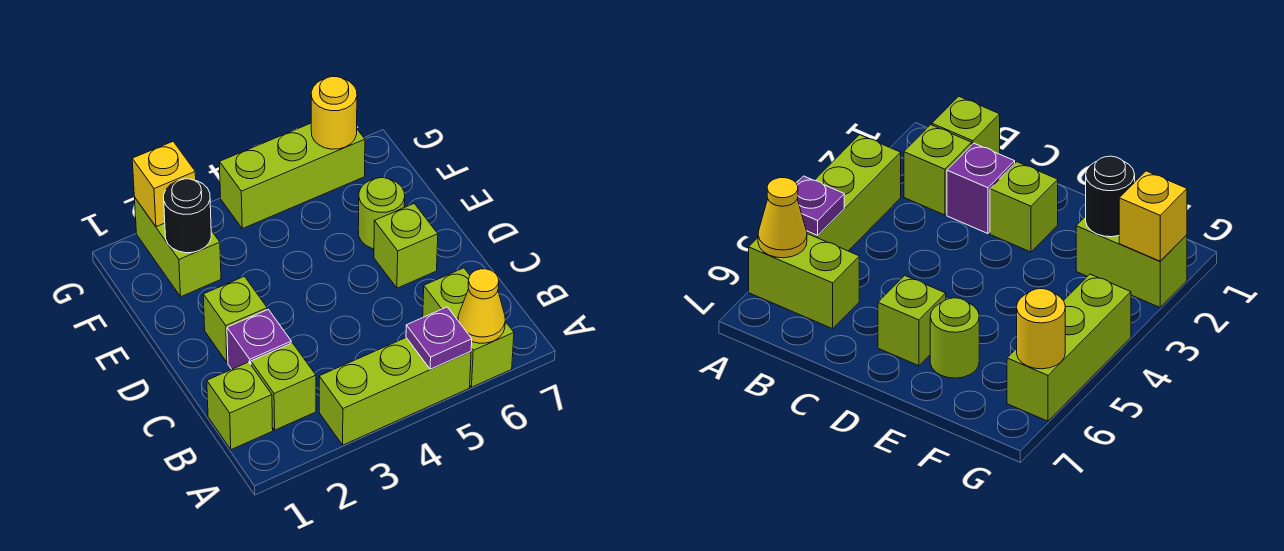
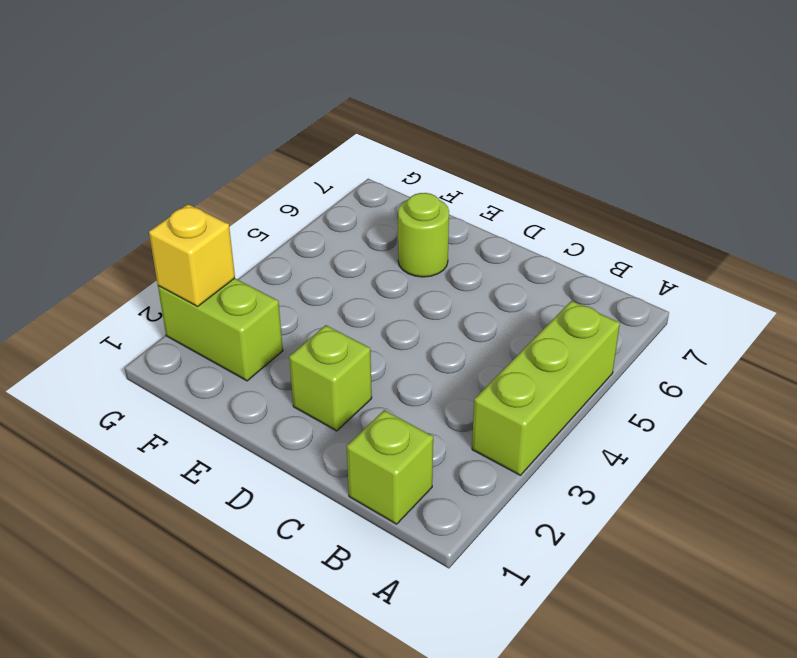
none -> lime 1x2 brick [423,268,514,387]
none -> lime 1x1 brick [251,343,316,430]
none -> purple 1x1 brick [227,310,291,369]

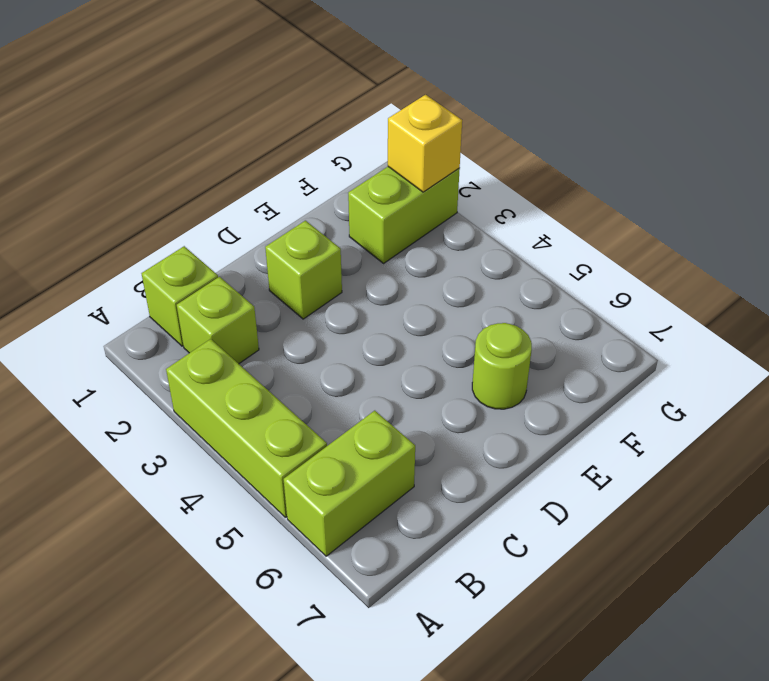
none -> purple 1x1 brick [227,310,291,369]
none -> lime 1x1 brick [374,204,438,288]
none -> lime 1x3 brick [219,123,365,229]

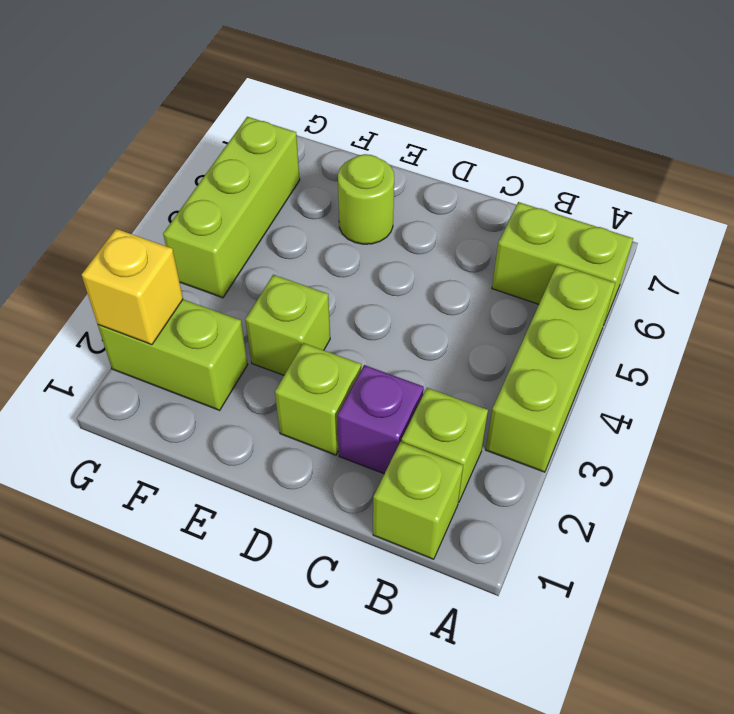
lime 1x1 brick [245,275,330,375] -> lime 1x1 brick moved to [374,204,438,288]
none -> purple 1x1 plate [406,307,472,369]
none -> yellow 1x1 cone [458,269,505,343]
none -> black 1x1 round brick [164,179,211,253]

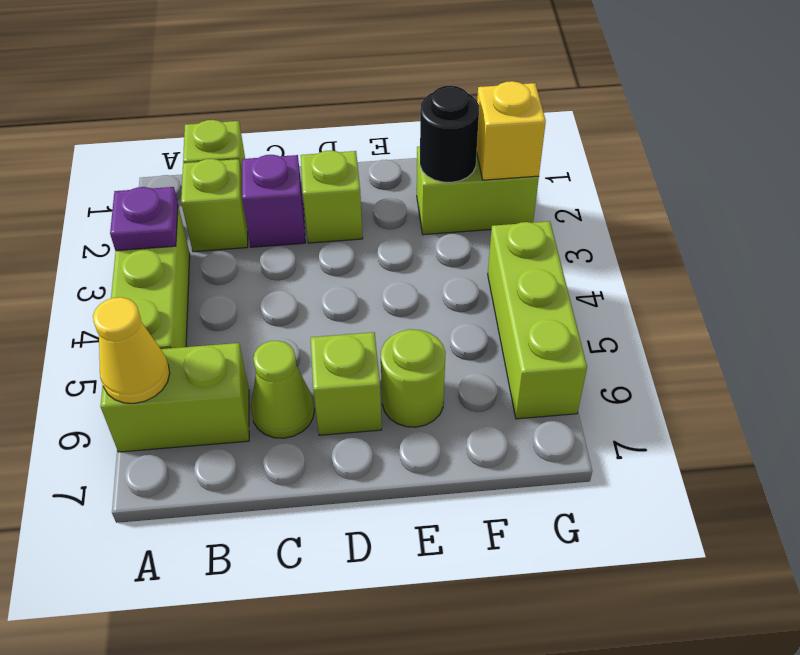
purple 1x1 plate [110,187,178,251] -> purple 1x1 plate moved to [406,307,472,369]
lime 1x1 cone [251,340,314,438] -> none
none -> yellow 1x1 round brick [311,77,357,149]

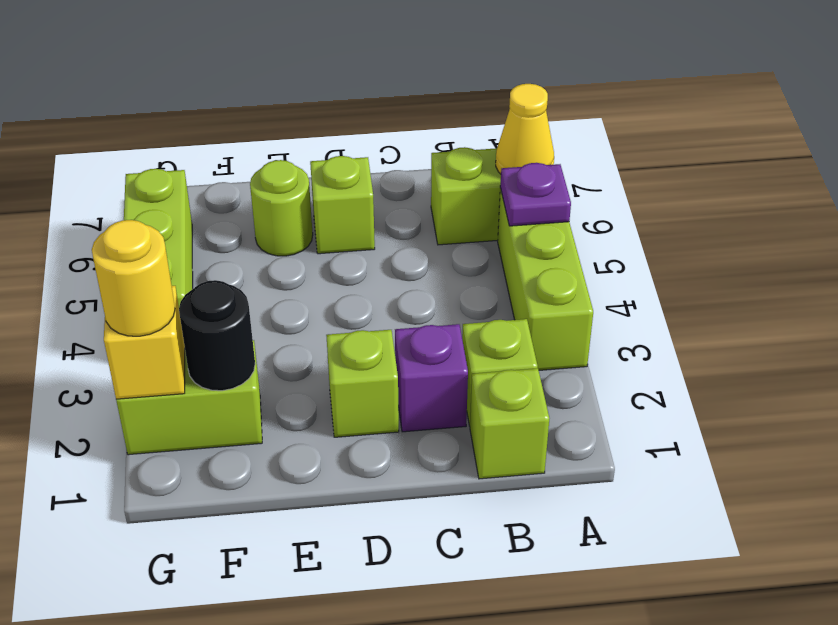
yellow 1x1 round brick [92,220,175,336] -> yellow 1x1 round brick moved to [311,77,357,149]

